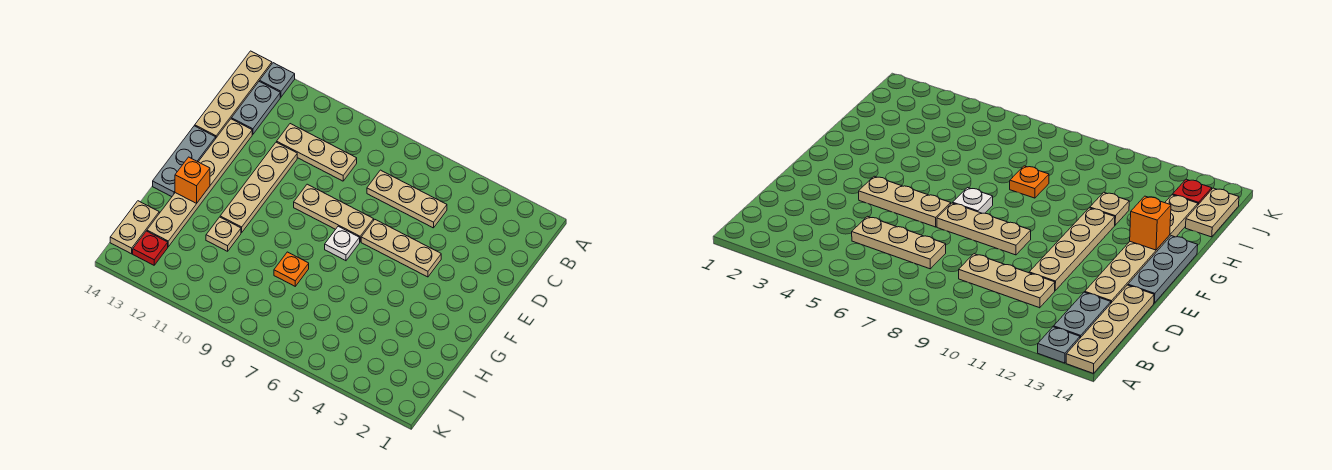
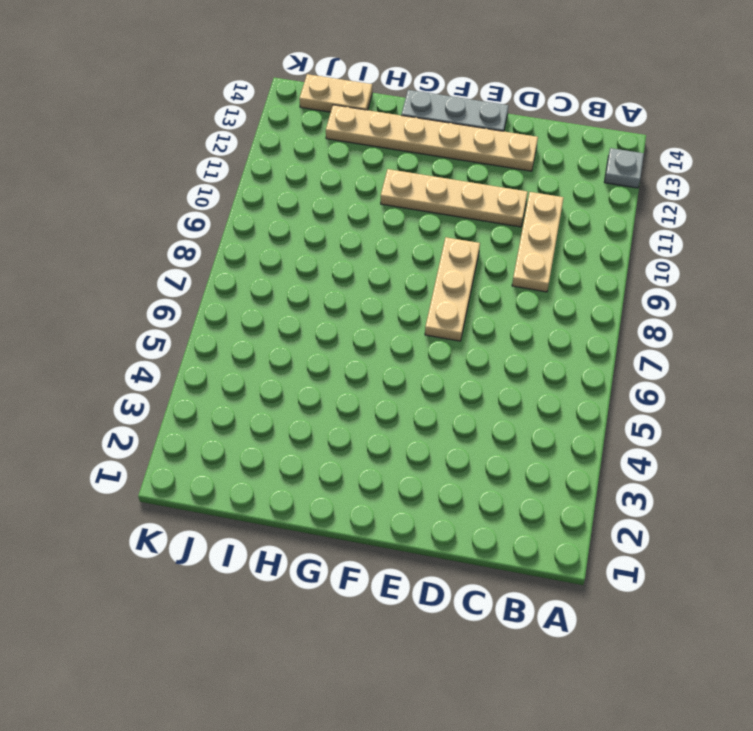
none -> tan 1x4 plate [195,51,272,138]
none -> grey 1x2 plate [231,81,280,134]
none -> tan 1x3 plate [367,170,447,228]

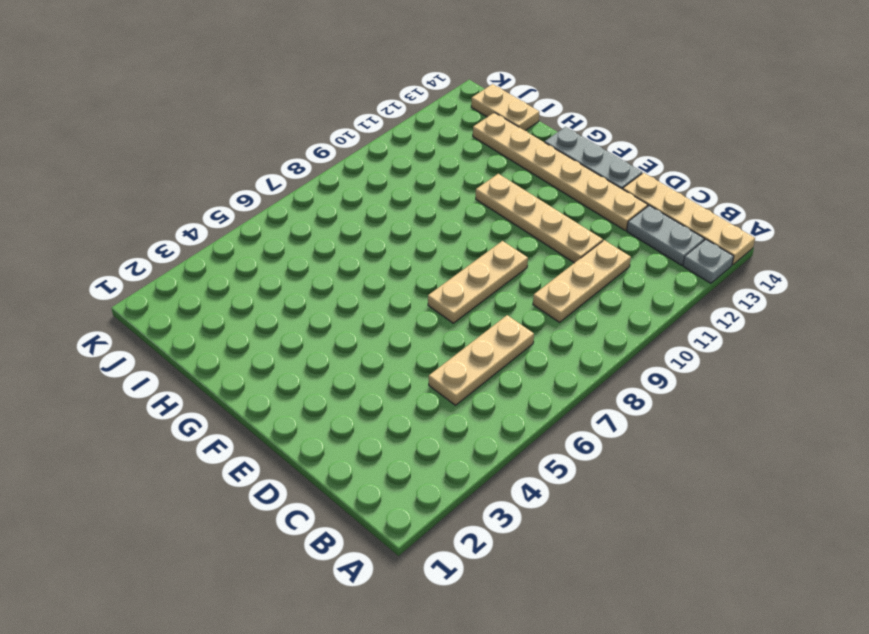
none -> tan 1x3 plate [361,220,441,277]
none -> white 1x1 plate [325,226,360,261]
none -> orange 1x1 plate [274,252,309,286]

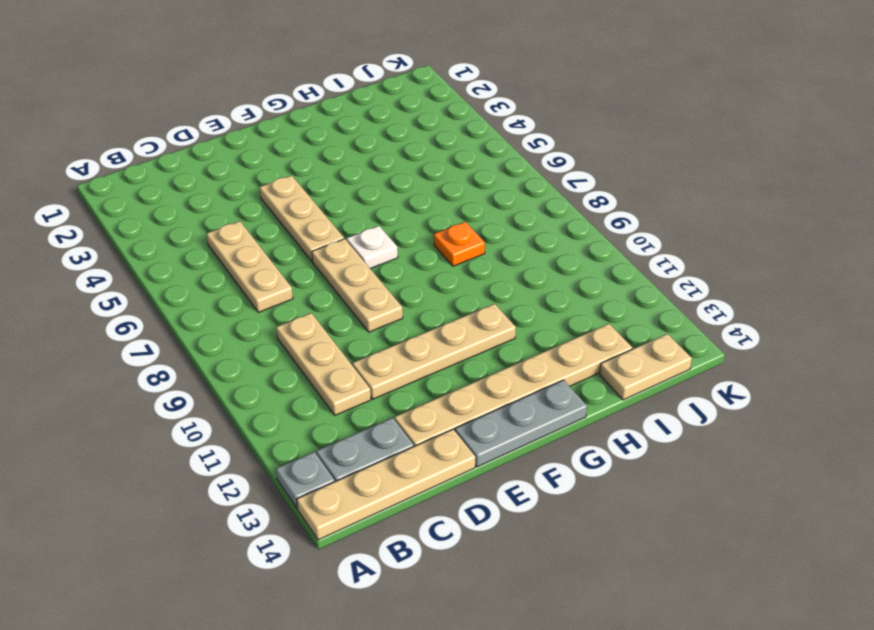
none -> tan 1x1 plate [206,217,241,251]
none -> red 1x1 plate [133,231,168,265]
none -> orange 1x1 brick [175,157,210,204]

